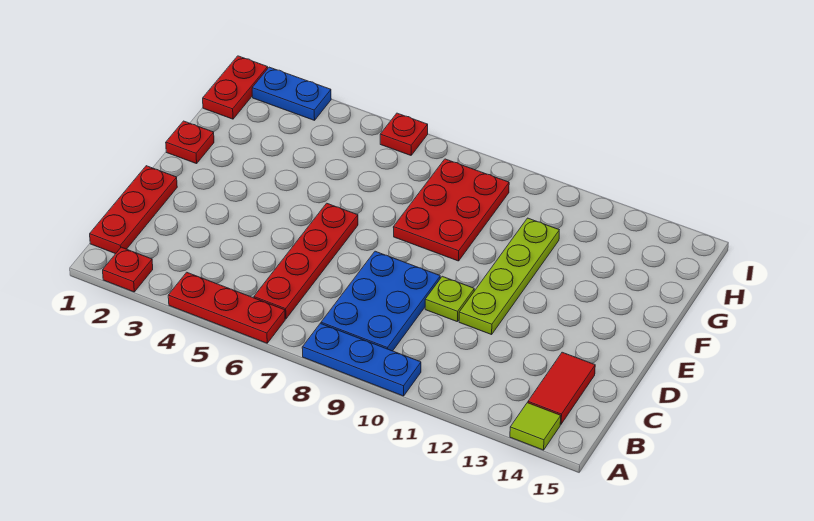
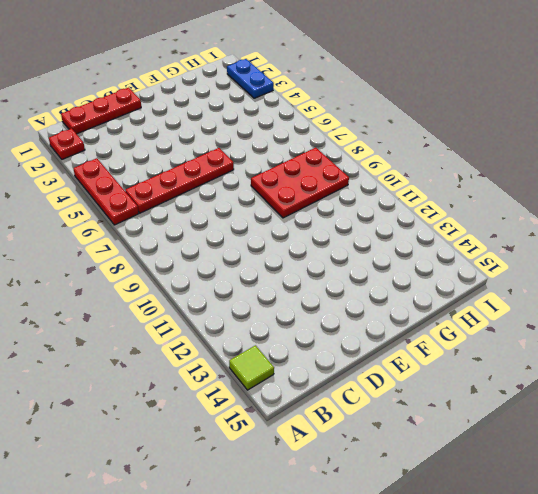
none -> blue 1x3 plate [302,323,421,396]
none -> blue 2x3 plate [321,251,440,351]
none -> red 1x2 tile [528,352,595,424]

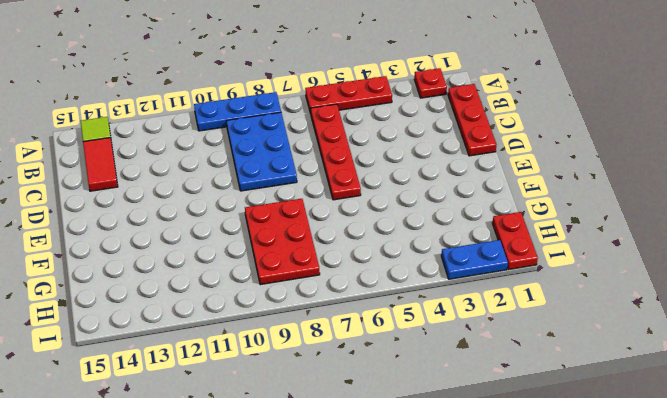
none -> lime 1x1 plate [425,276,474,322]
none -> lime 1x4 plate [459,218,559,335]
none -> red 1x1 plate [166,121,214,164]

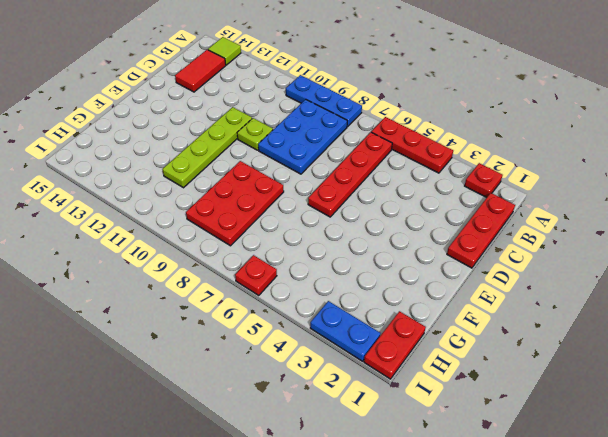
none -> red 1x1 plate [166,121,214,164]

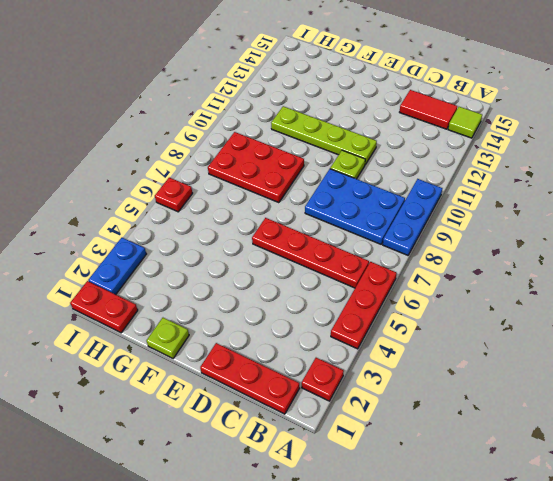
lime 1x1 plate [146,318,189,358] -> red 1x1 plate [166,121,214,164]

